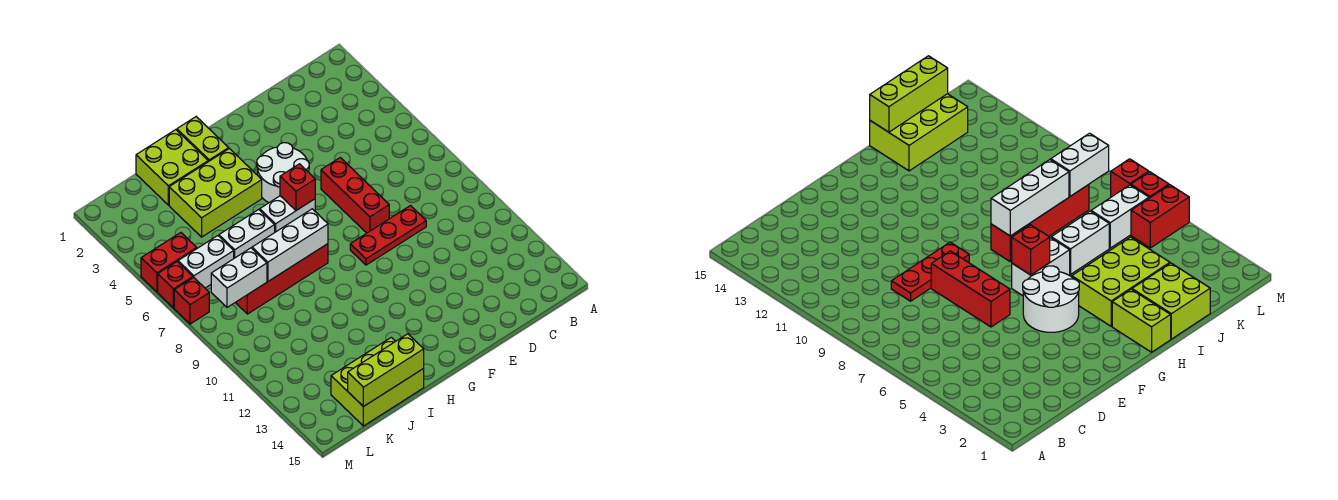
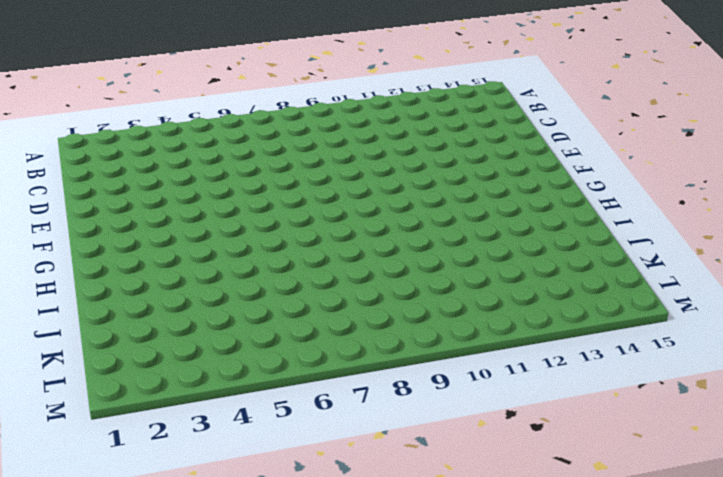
none -> red 1x3 plate [350,206,426,265]
none -> red 1x3 brick [321,158,389,233]
none -> white 2x2 round brick [257,143,309,203]

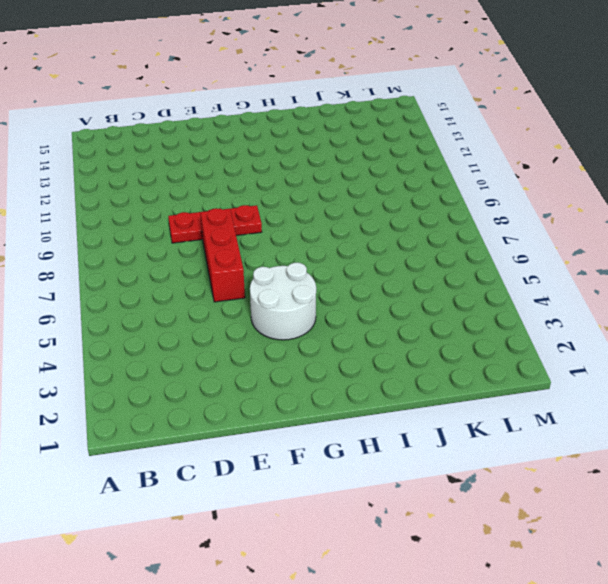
none -> white 1x2 brick [260,196,315,232]
none -> lime 1x2 brick [177,117,229,162]
none -> lime 2x3 brick [169,149,262,237]

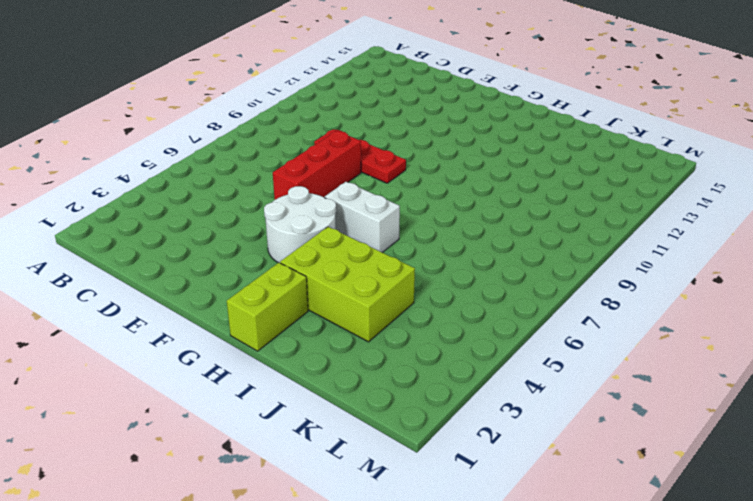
none -> red 1x4 brick [235,244,328,314]
none -> lime 2x2 brick [136,130,208,205]
none -> white 1x2 brick [219,209,275,258]

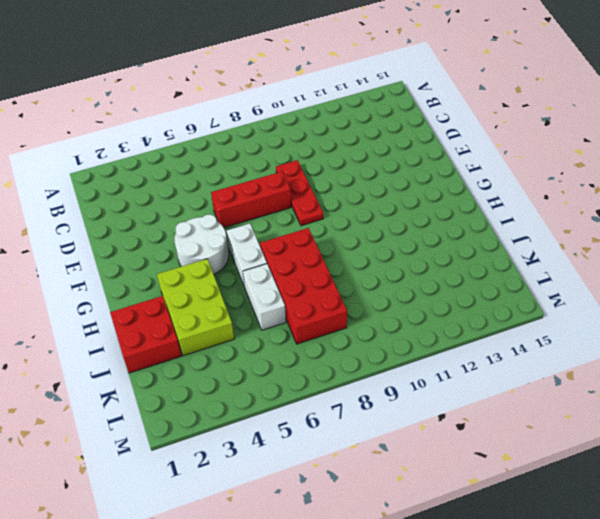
red 2x4 brick [260,228,347,344] -> red 1x4 brick [235,244,328,314]
red 2x2 brick [110,296,181,373] -> lime 2x2 brick [136,130,208,205]
none -> lime 1x2 brick [177,117,229,162]
none -> lime 2x3 brick [331,337,424,426]
none -> white 1x2 brick [178,236,234,288]

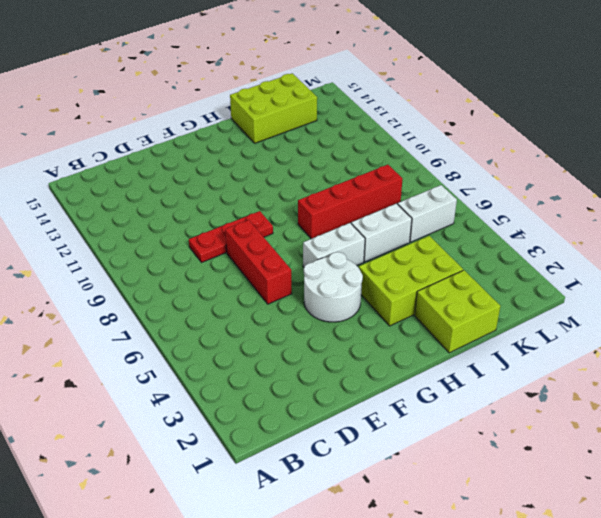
none -> lime 1x2 brick [177,117,229,162]
none -> red 1x2 brick [141,233,197,292]
none -> red 1x1 brick [158,262,193,308]

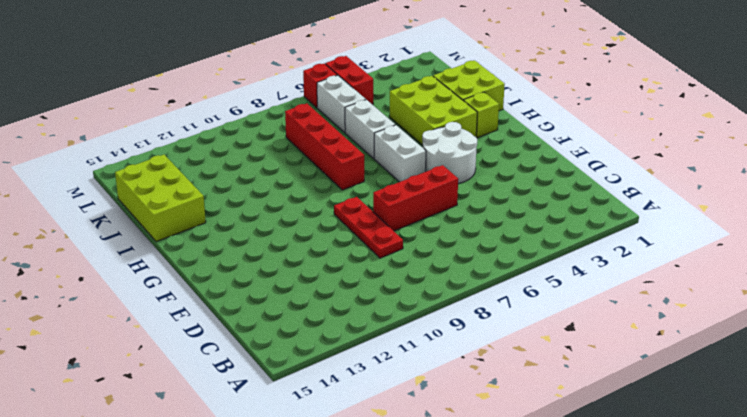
lime 1x1 brick [464,92,499,138] -> lime 1x2 brick [177,117,229,162]
none -> red 1x1 brick [174,277,209,324]
none -> red 1x1 brick [280,164,315,210]
none -> white 1x3 brick [252,209,328,281]

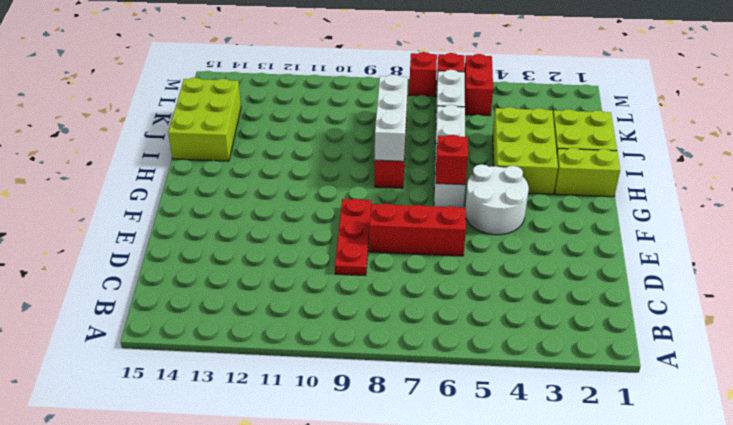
none -> lime 1x3 brick [348,334,424,407]
none -> white 1x2 brick [211,248,267,307]

